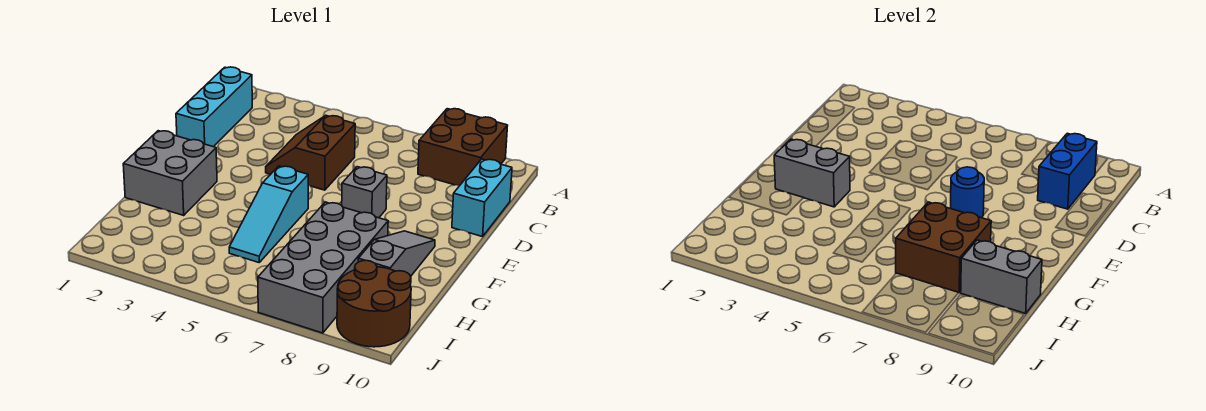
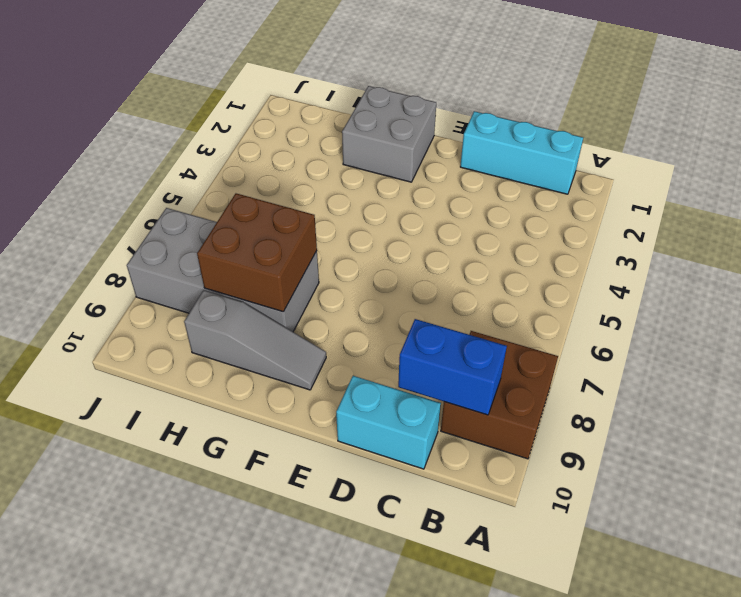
none -> brown 2x2 slope [266,116,355,190]
none -> grey 1x1 brick [342,167,387,218]
none -> cyan 1x3 slope [229,166,308,262]

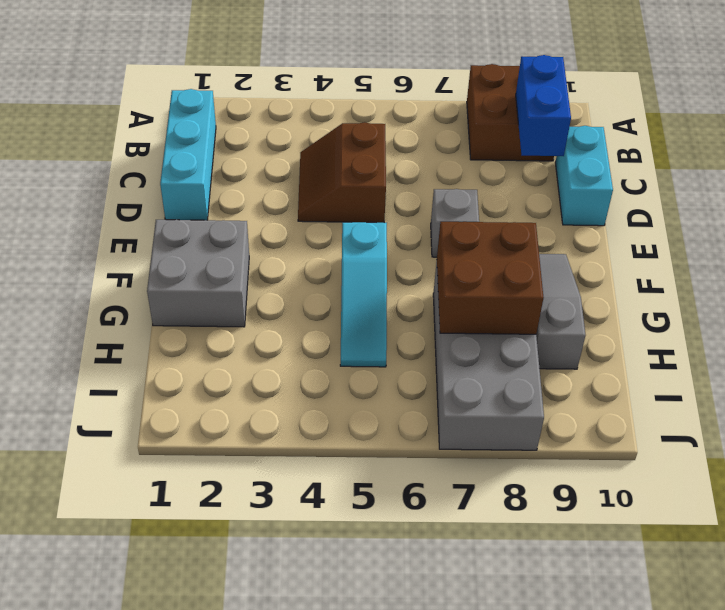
none -> brown 2x2 round brick [337,260,411,347]
none -> blue 1x1 round brick [951,167,984,218]
none -> grey 1x2 brick [774,139,850,207]

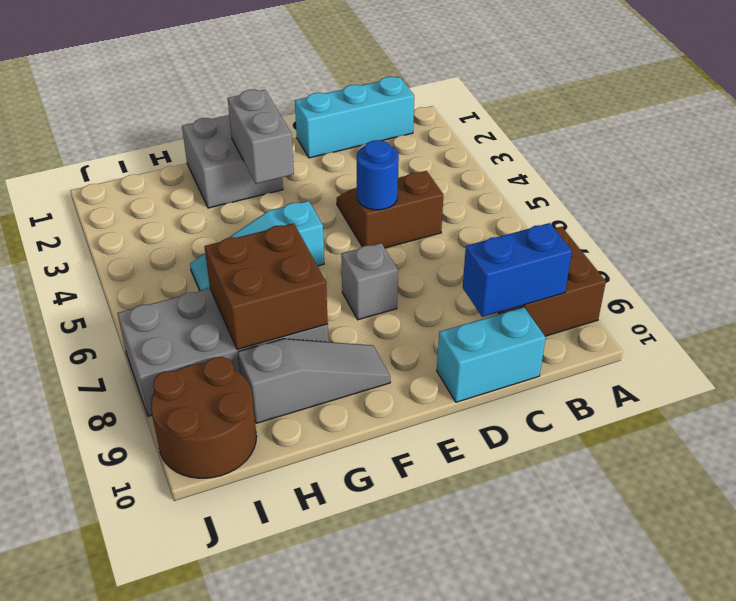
blue 1x1 round brick [357,140,399,210] -> blue 1x1 round brick moved to [951,167,984,218]
none -> grey 1x2 brick [961,240,1042,313]

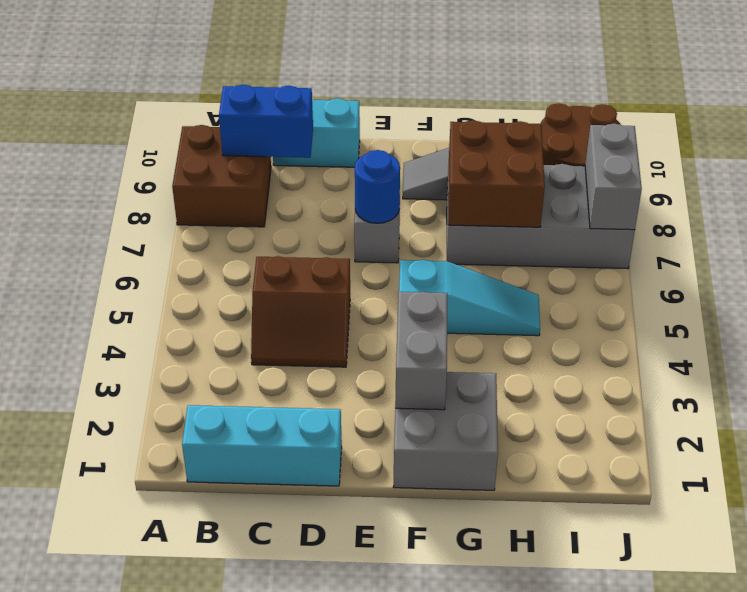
grey 1x2 brick [585,124,642,230] -> grey 1x2 brick moved to [961,240,1042,313]

